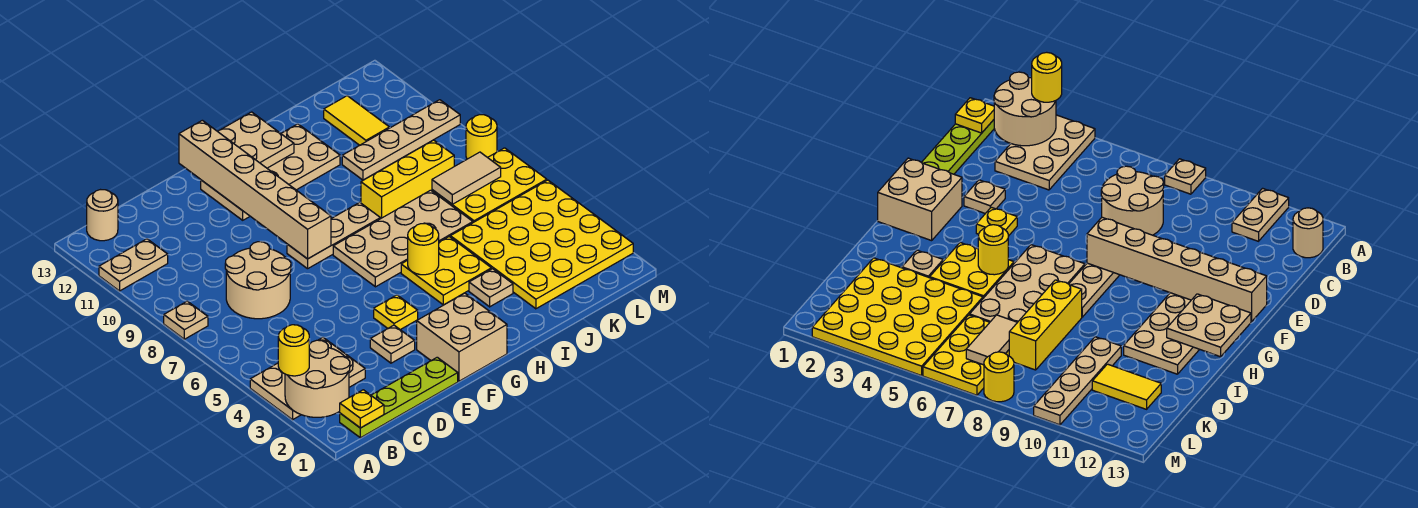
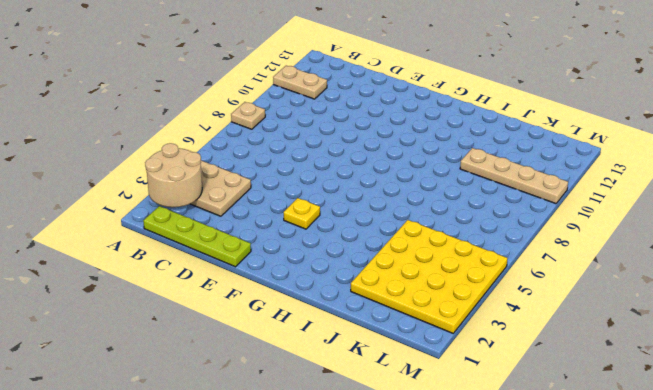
none -> tan 1x1 round brick [87,190,118,241]
none -> tan 2x2 round brick [225,242,291,319]
none -> tan 1x1 plate [370,325,415,363]

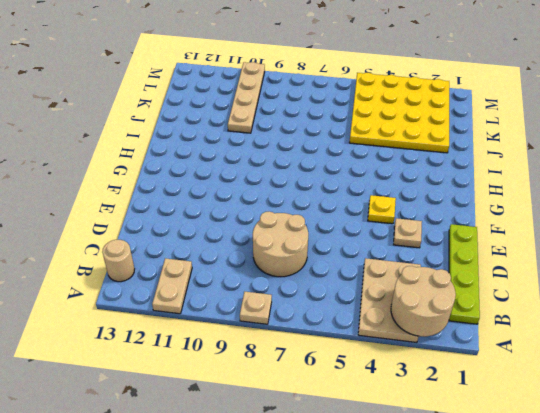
none -> tan 2x2 brick [417,293,507,381]
none -> tan 1x3 plate [287,202,380,269]
none -> tan 2x4 plate [201,124,340,220]

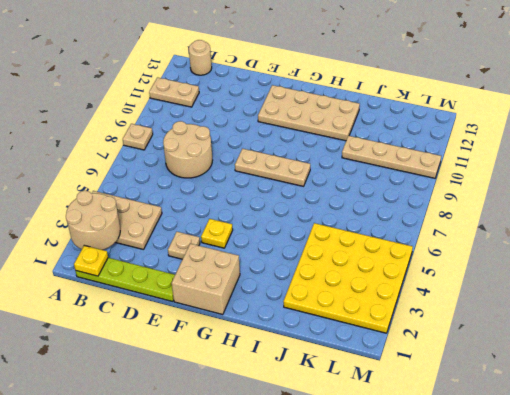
none -> tan 2x4 plate [333,190,473,287]
none -> yellow 2x2 plate [401,237,491,305]
none -> tan 1x1 plate [469,269,513,307]

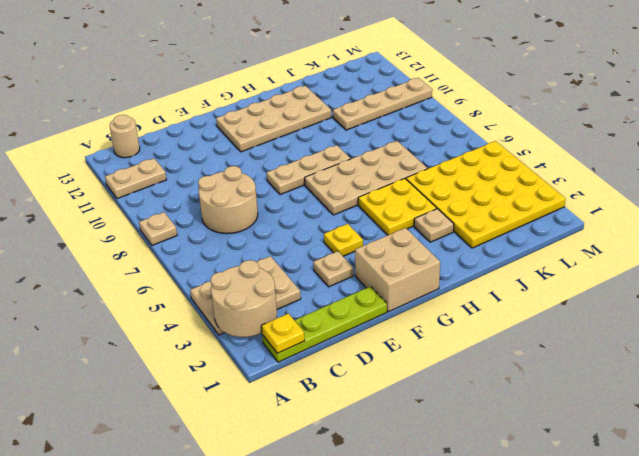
none -> yellow 1x3 brick [361,140,454,219]
none -> yellow 2x3 plate [432,148,547,223]
none -> yellow 1x2 tile [324,96,389,145]

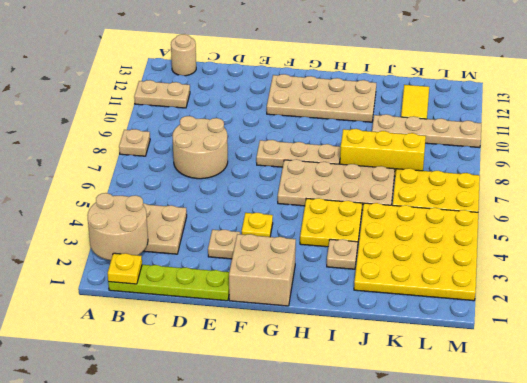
none -> yellow 1x1 round brick [466,115,497,159]
none -> tan 1x6 brick [179,120,331,259]
none -> tan 2x2 plate [218,112,294,168]

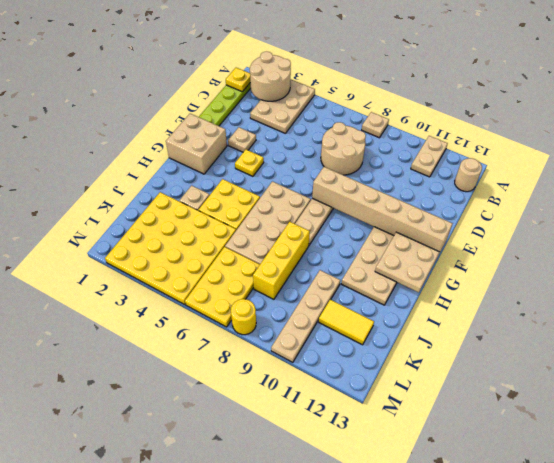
none -> yellow 1x1 round brick [408,224,439,275]
none -> tan 1x2 tile [432,152,501,204]
none -> yellow 1x1 round brick [278,325,309,376]

